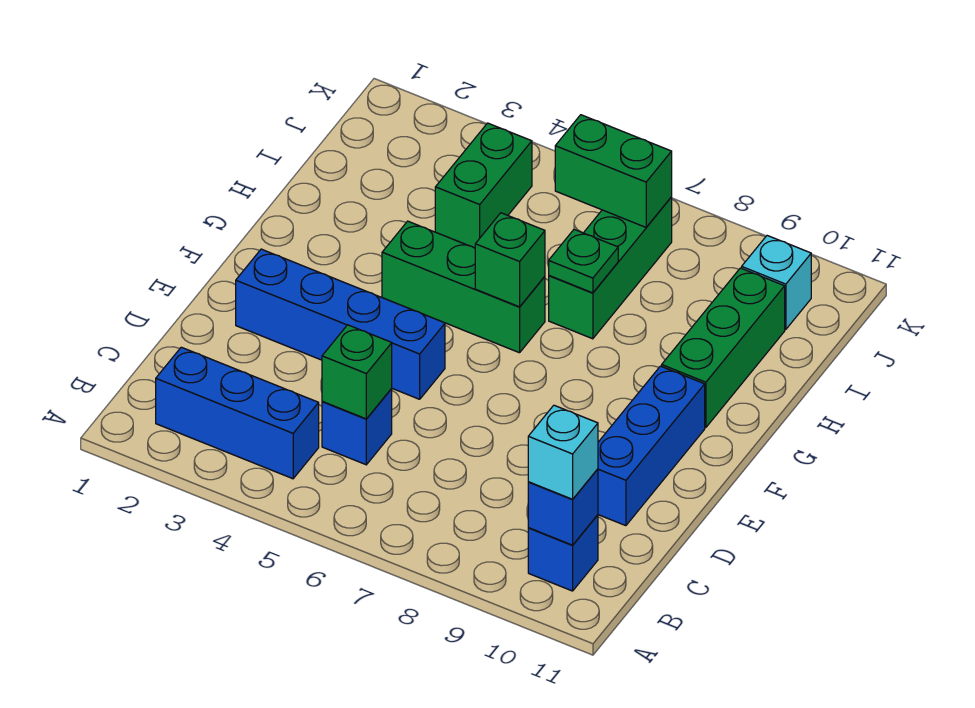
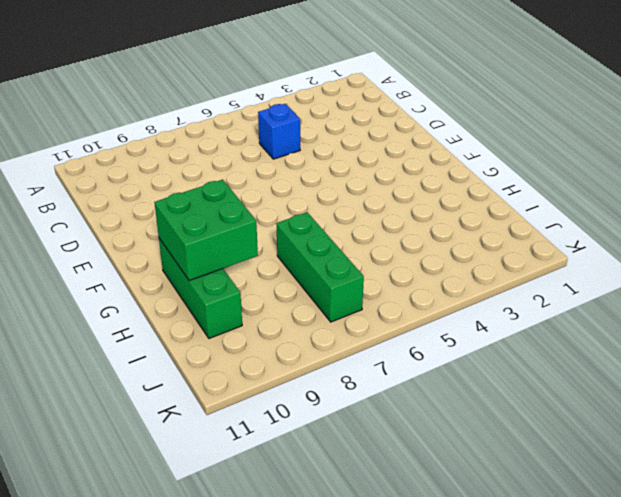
green 2x2 brick [154,180,258,281] -> none
none -> blue 1x3 brick [156,347,319,479]
none -> blue 1x1 brick [528,515,598,591]
none -> blue 1x3 brick [598,366,705,526]

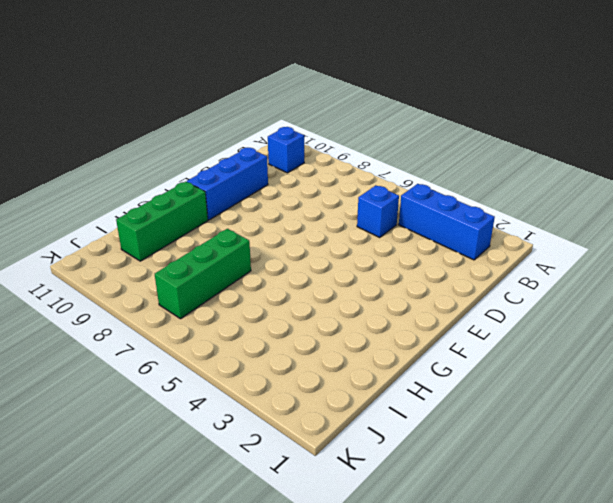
none -> blue 1x4 brick [236,249,445,399]
none -> green 1x3 brick [382,221,545,353]
none -> green 1x2 brick [435,123,532,248]

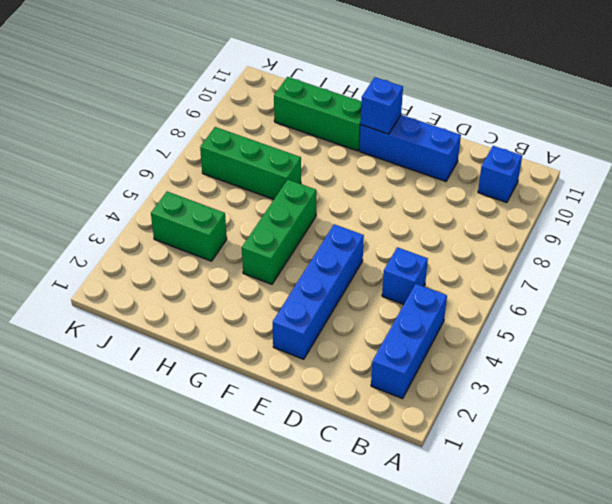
blue 1x1 brick [361,77,403,134] -> blue 1x1 brick moved to [528,469,598,545]
none -> cyan 1x1 brick [742,236,811,329]
none -> green 1x1 brick [322,325,392,419]
none -> green 1x1 brick [475,213,545,307]

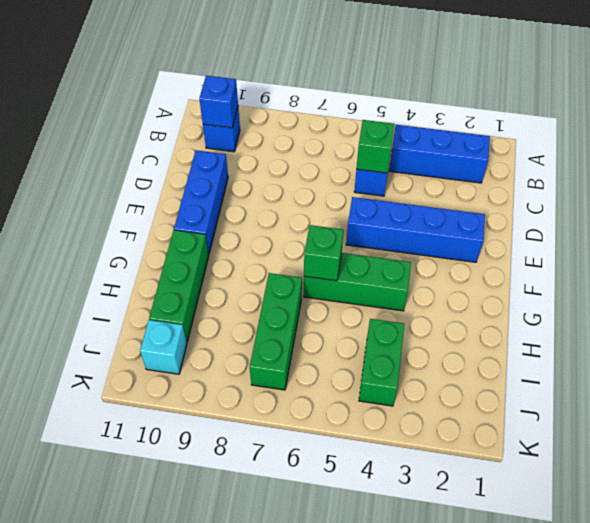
none -> green 1x1 plate [549,229,618,293]
none -> green 1x2 brick [555,115,672,227]
none -> cyan 1x1 brick [528,405,598,499]

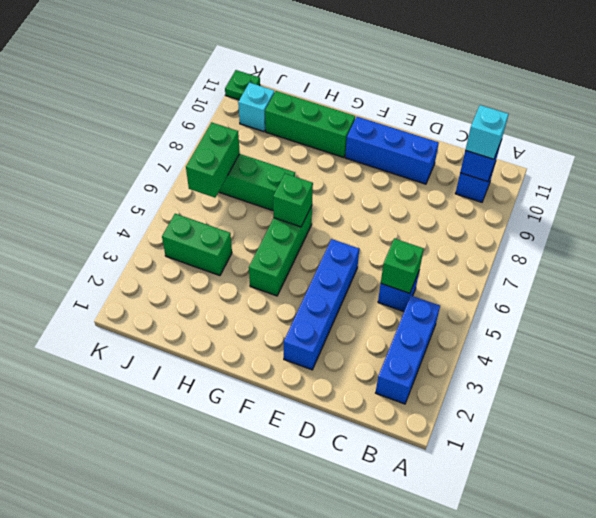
green 1x1 plate [225,70,260,100] -> green 1x1 plate moved to [549,229,618,293]

